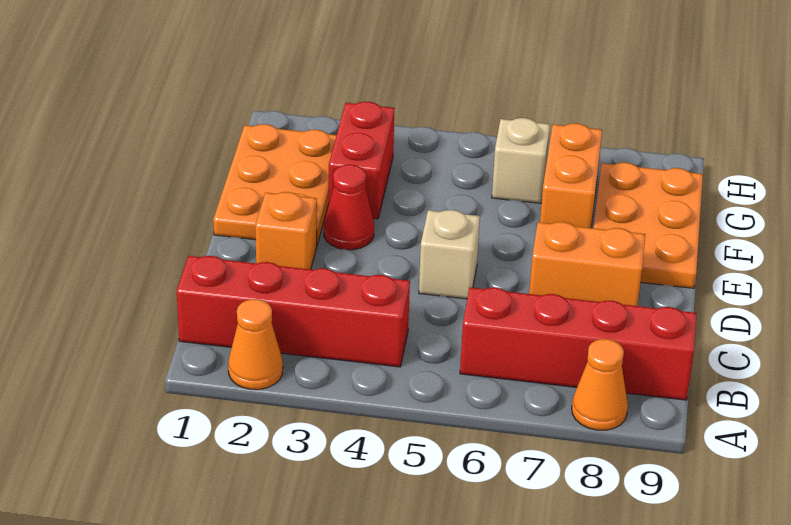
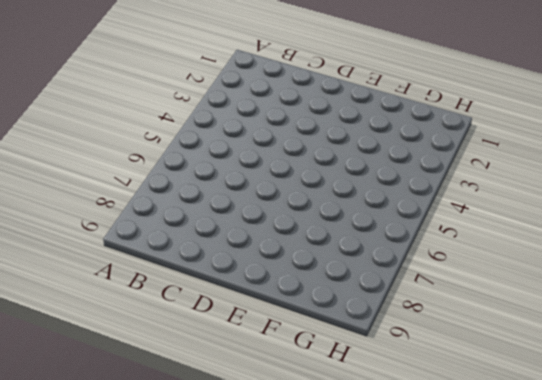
none -> orange 1x1 cone [228,299,283,390]
none -> orange 1x1 cone [572,339,628,430]
none -> red 1x4 brick [177,256,410,367]

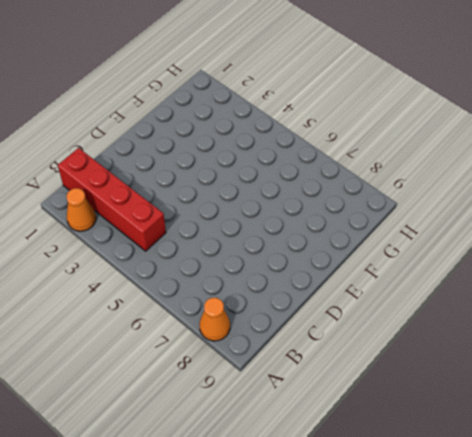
none -> red 1x4 brick [460,287,696,400]
none -> orange 1x1 brick [255,192,317,269]
none -> tan 1x1 brick [419,210,480,299]

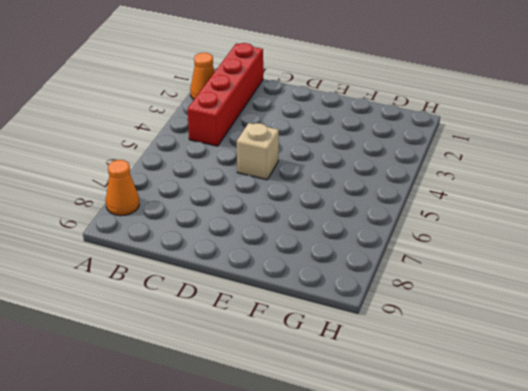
none -> red 1x4 brick [460,287,696,400]
none -> orange 1x1 brick [255,192,317,269]
none -> orange 1x2 brick [529,222,645,306]

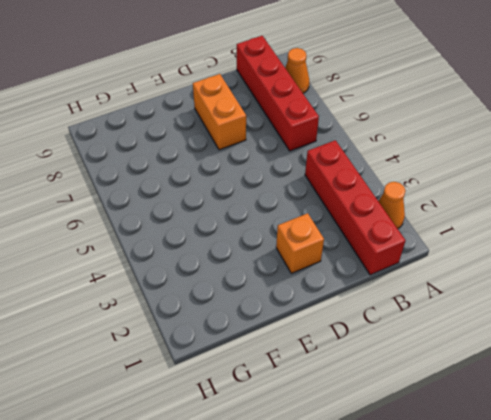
none -> tan 1x1 brick [419,210,480,299]
none -> orange 2x3 plate [213,124,337,245]
none -> red 1x1 cone [324,165,374,250]

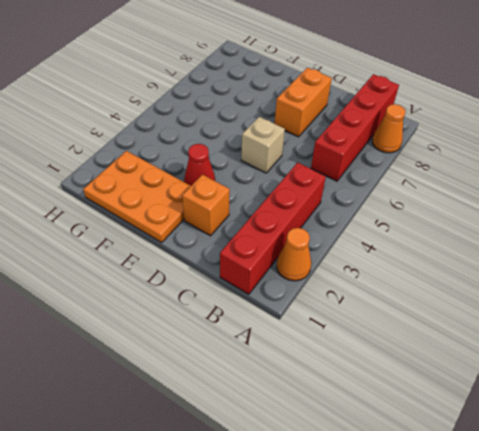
none -> orange 2x3 plate [593,163,703,288]
none -> red 1x2 brick [329,102,394,219]
none -> orange 1x2 brick [540,123,602,228]

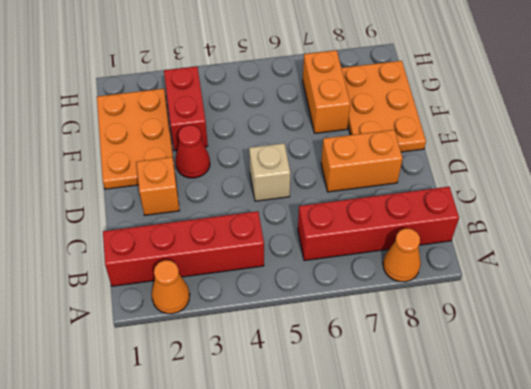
none -> tan 1x1 brick [492,118,550,203]

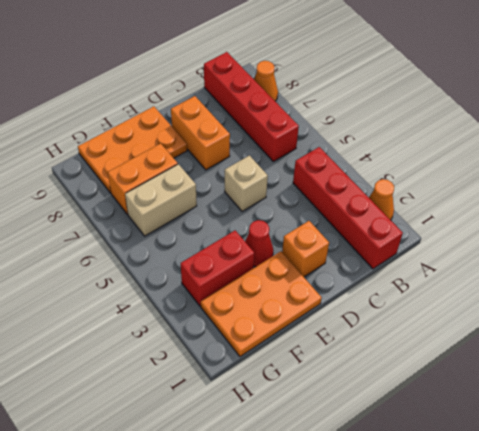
tan 1x2 brick [125,164,197,236] -> tan 1x1 brick [492,118,550,203]

